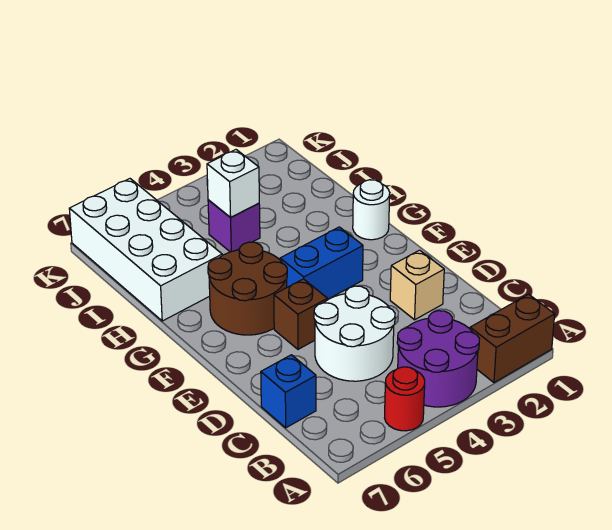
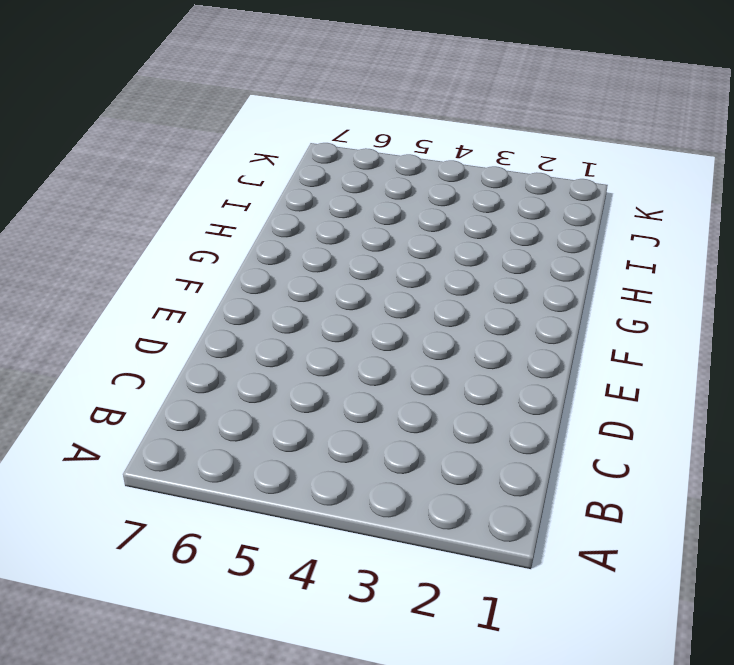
none -> brown 1x2 brick [470,294,555,383]
none -> purple 2x2 round brick [397,311,479,407]
none -> red 1x1 round brick [385,367,425,431]

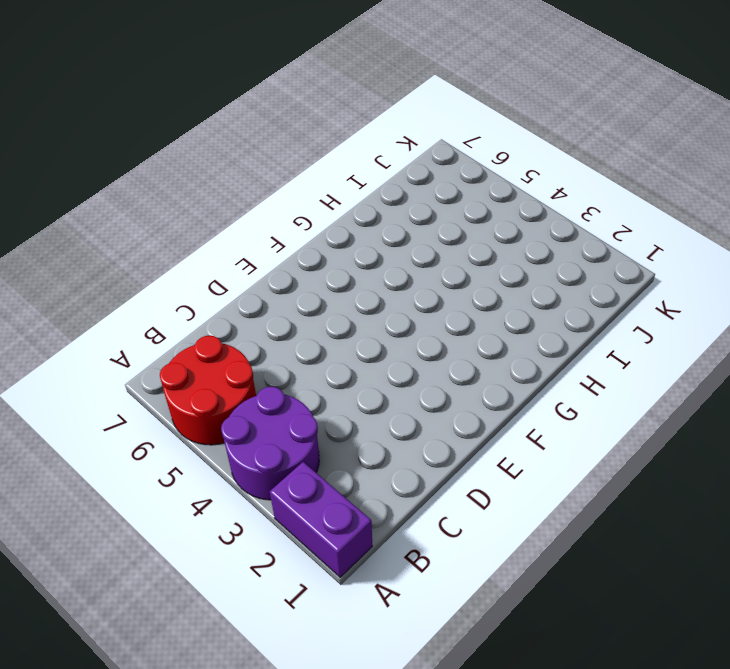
purple 1x2 brick [270,462,372,577] -> brown 1x2 brick [470,294,555,383]
red 2x2 round brick [160,335,256,445] -> red 1x1 round brick [385,367,425,431]
none -> white 2x2 round brick [314,286,395,381]
none -> blue 1x1 brick [261,355,316,428]
none -> tan 1x1 brick [390,250,444,320]

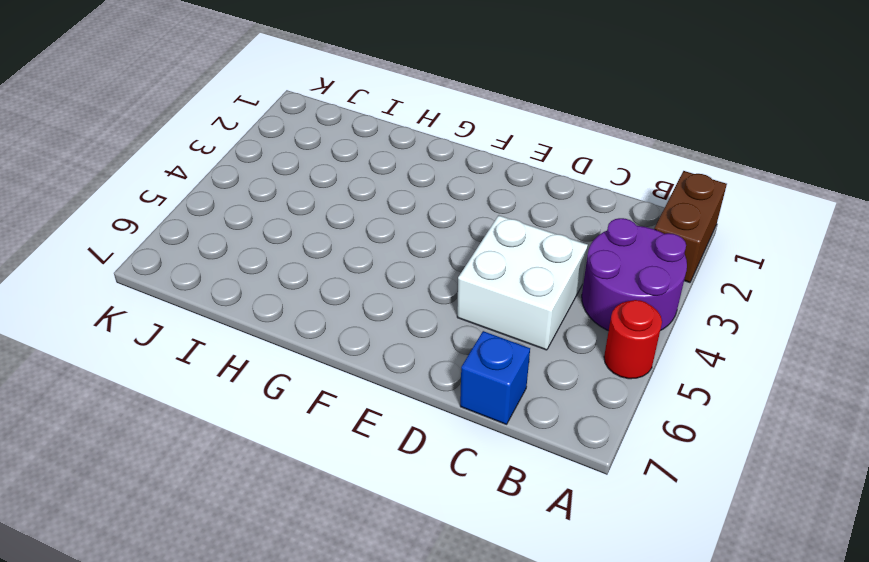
white 2x2 brick [457,215,588,350] -> white 2x2 round brick [314,286,395,381]
none -> tan 1x1 brick [390,250,444,320]
none -> brown 1x1 brick [274,279,327,349]
none -> blue 1x2 brick [280,227,363,299]

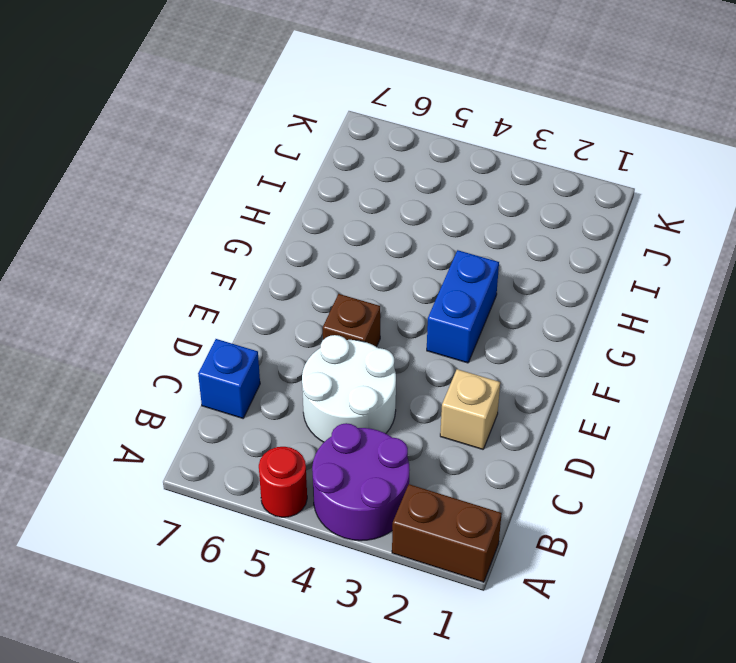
blue 1x2 brick [427,250,499,363] -> blue 1x2 brick turned to [280,227,363,299]
none -> brown 2x2 round brick [208,242,287,335]
none -> white 1x1 round brick [353,180,390,240]
none -> white 2x4 brick [69,179,222,321]

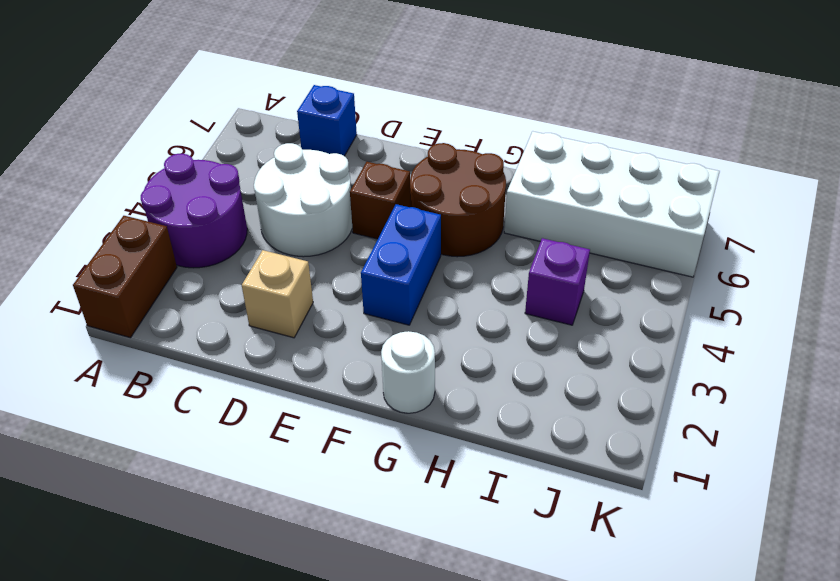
none -> red 1x1 round brick [385,367,425,431]
none -> white 1x1 brick [207,150,259,218]

